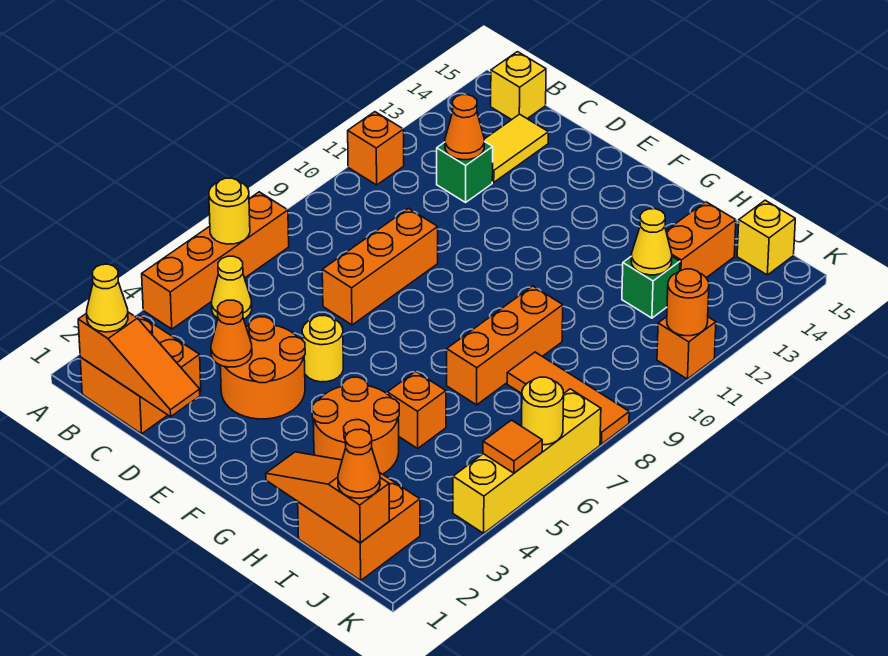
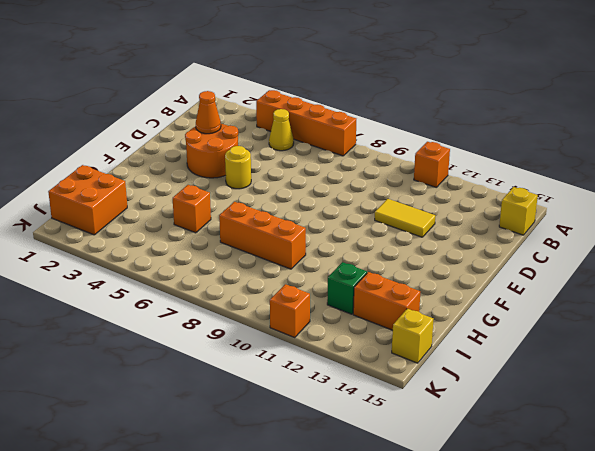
yellow 1x2 tile [375,199,435,237] -> yellow 1x2 tile moved to [484,114,548,182]
none -> orange 2x2 brick [80,316,201,434]
none -> green 1x1 brick [437,141,493,202]
none -> orange 1x3 brick [322,208,438,325]
none -> orange 2x2 round brick [312,377,399,474]

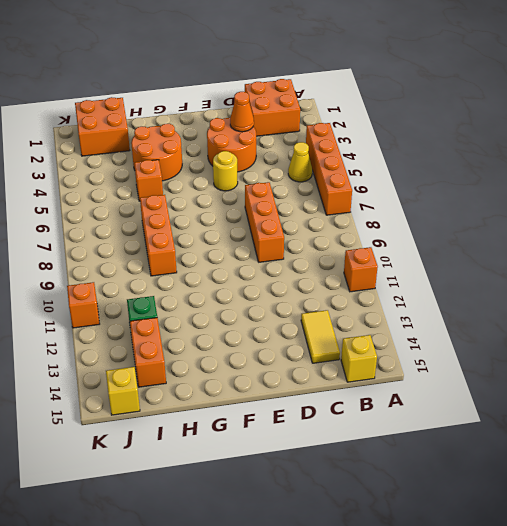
none -> green 1x1 brick [437,141,493,202]
none -> orange 1x3 tile [507,352,629,444]
none -> yellow 1x4 brick [453,389,601,533]
none -> yellow 1x1 round brick [209,178,250,244]

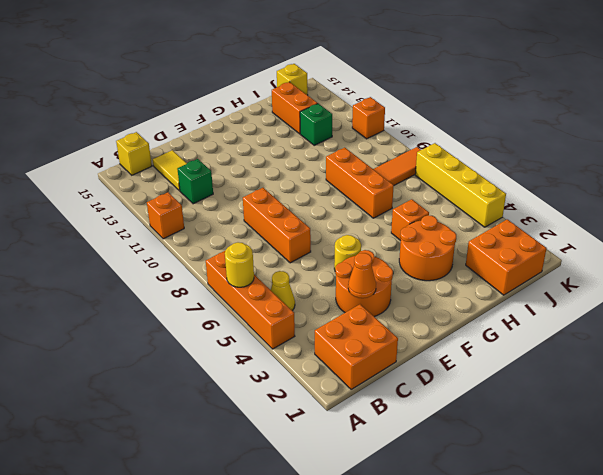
none -> orange 1x3 slope [78,312,200,417]
none -> orange 1x1 cone [445,95,484,160]
none -> orange 1x3 slope [266,452,389,543]
none -> yellow 1x1 cone [631,209,672,275]

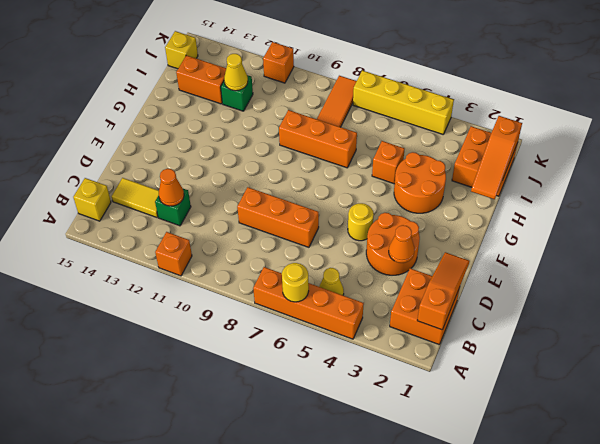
none -> orange 1x1 tile [483,420,542,473]
none -> yellow 1x1 round brick [522,377,564,445]
none -> orange 1x1 round brick [667,269,709,336]
none -> yellow 1x1 cone [87,264,128,332]

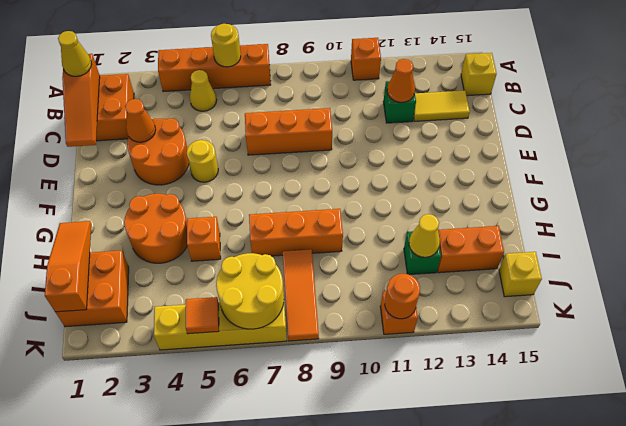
yellow 2x2 round brick [216,253,284,329] -> yellow 1x1 round brick [522,377,564,445]
none -> orange 1x1 cone [338,429,380,498]

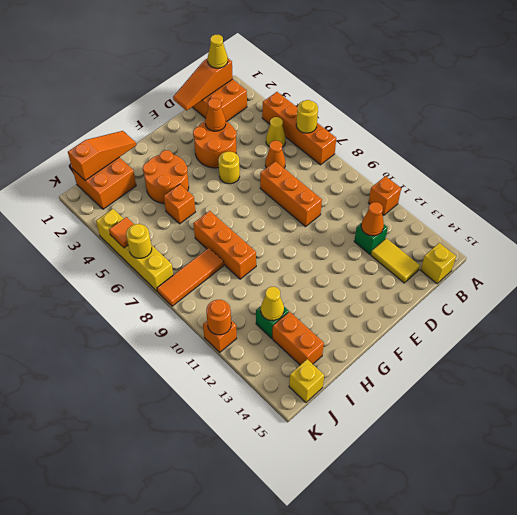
orange 1x1 cone [265,141,285,168] -> orange 1x1 cone moved to [338,429,380,498]

